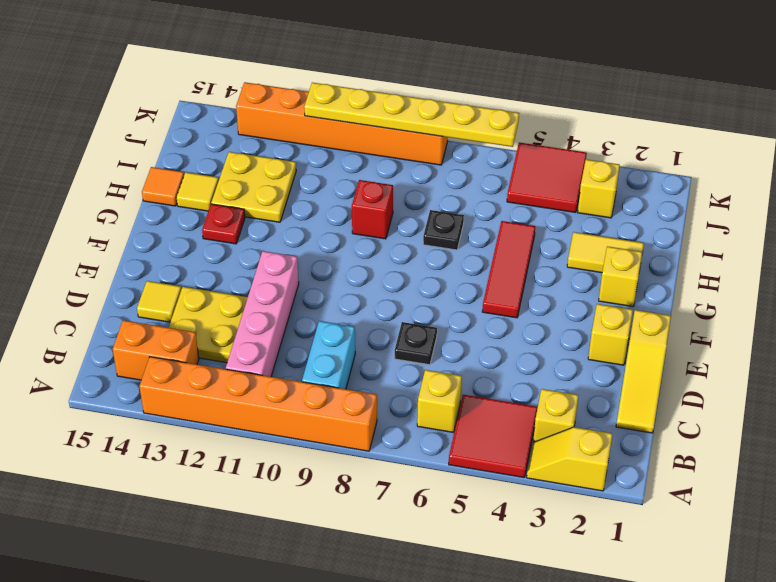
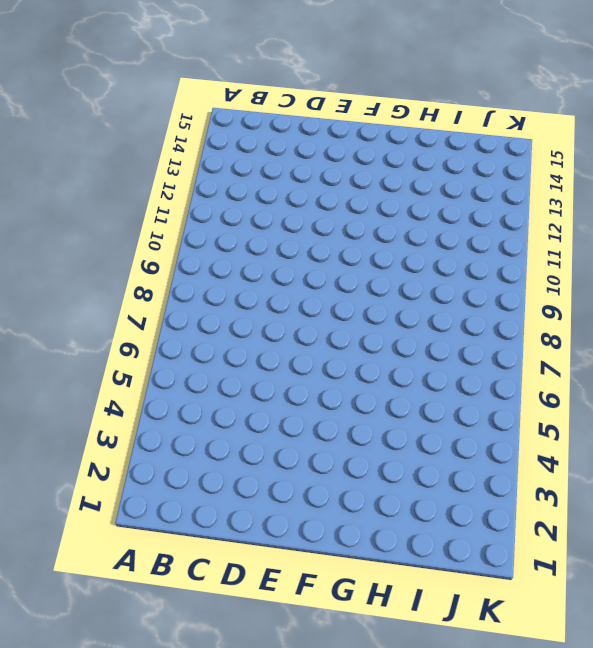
none -> yellow 1x2 slope [527,427,612,491]
none -> red 2x2 tile [449,395,538,478]
none -> orange 1x6 brick [139,357,377,451]

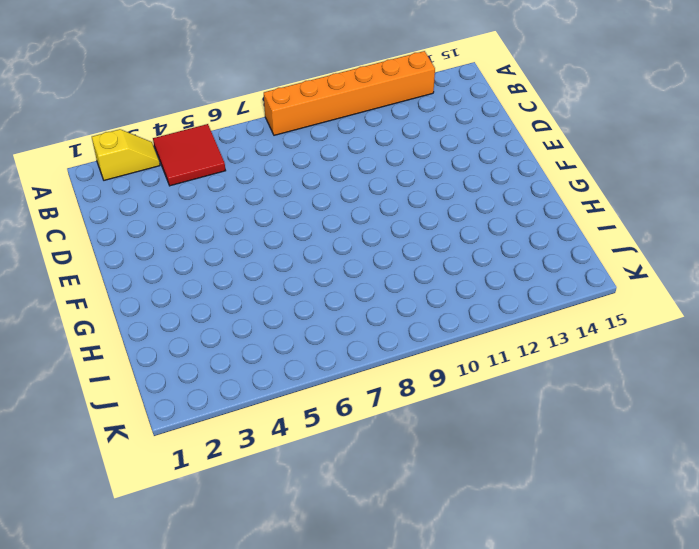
none -> yellow 1x1 brick [533,389,578,442]
none -> yellow 1x1 brick [417,370,462,432]
none -> cyan 1x2 brick [302,321,355,389]

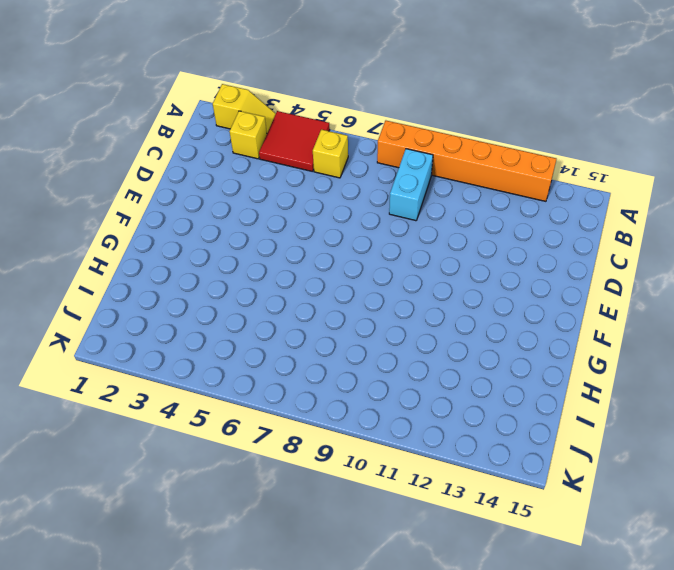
none -> pink 1x4 brick [226,251,299,377]
none -> orange 1x2 brick [113,320,199,380]
none -> yellow 1x3 slope [616,310,671,433]

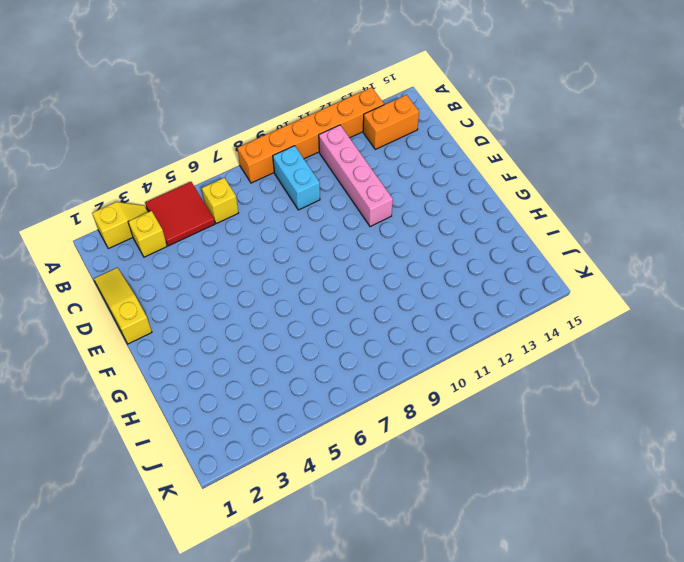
none -> yellow 2x2 plate [169,287,248,363]
none -> black 1x1 plate [395,322,437,365]
none -> yellow 1x1 tile [137,281,181,322]

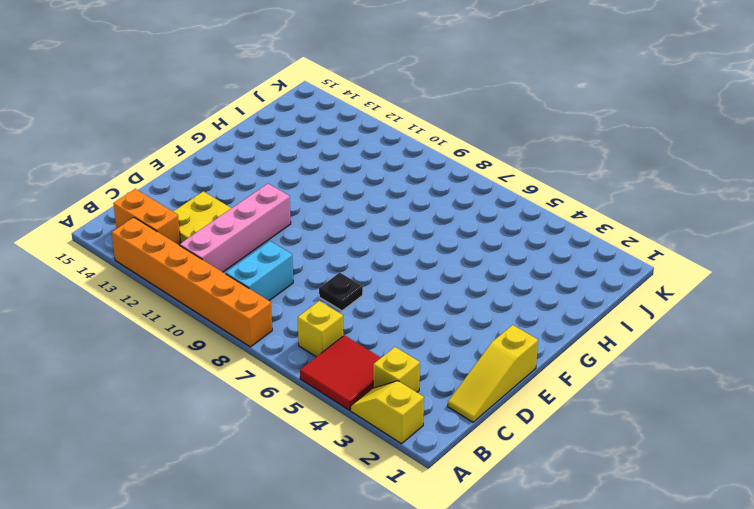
none -> yellow 1x1 tile [137,281,181,322]
none -> yellow 1x1 brick [588,304,633,365]
none -> red 1x3 tile [482,221,535,318]

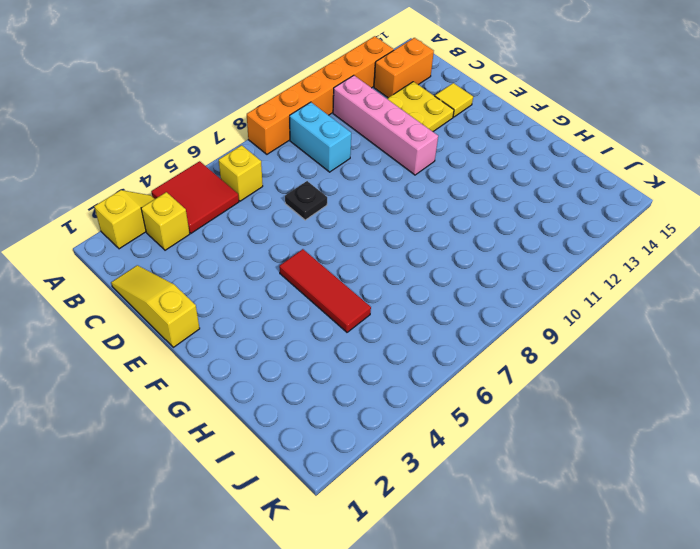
none -> yellow 1x1 brick [588,304,633,365]
none -> yellow 1x1 brick [599,246,642,307]
none -> red 1x1 plate [202,204,245,244]

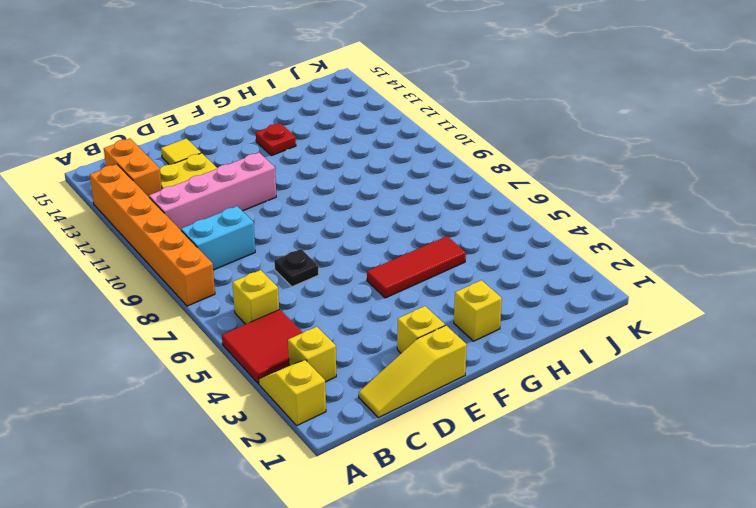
none -> yellow 1x2 tile [567,232,644,273]
none -> black 1x1 plate [423,210,464,250]
none -> red 1x1 brick [352,180,393,239]

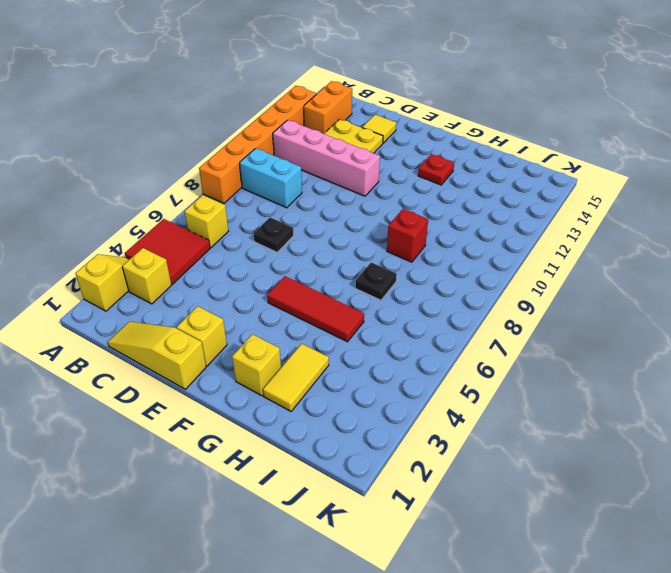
none -> yellow 2x2 plate [211,152,296,222]
none -> yellow 1x1 tile [177,172,219,211]
none -> orange 1x1 tile [142,167,184,206]

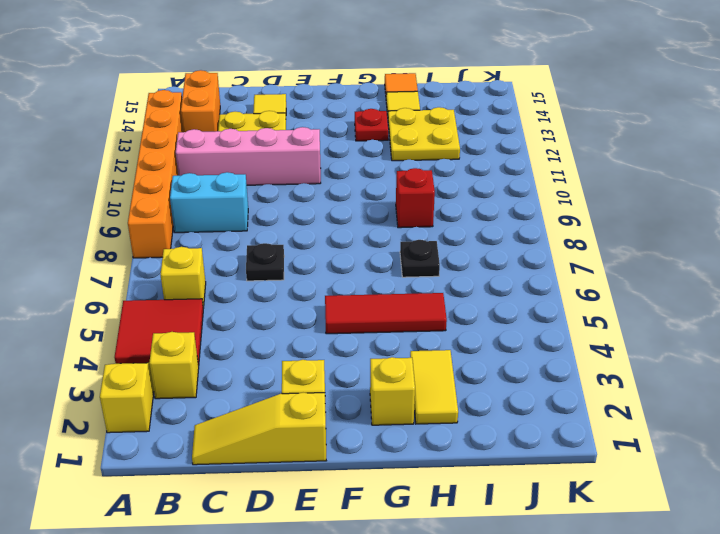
none -> yellow 1x1 brick [578,159,620,218]
none -> red 2x2 tile [507,142,587,213]
none -> orange 1x6 brick [236,82,448,165]

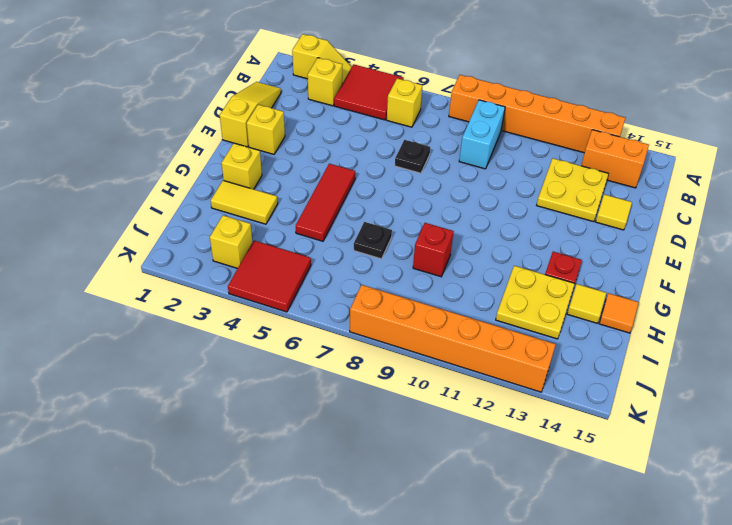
none -> pink 1x4 brick [226,251,299,377]
none -> yellow 1x6 plate [304,83,519,147]

